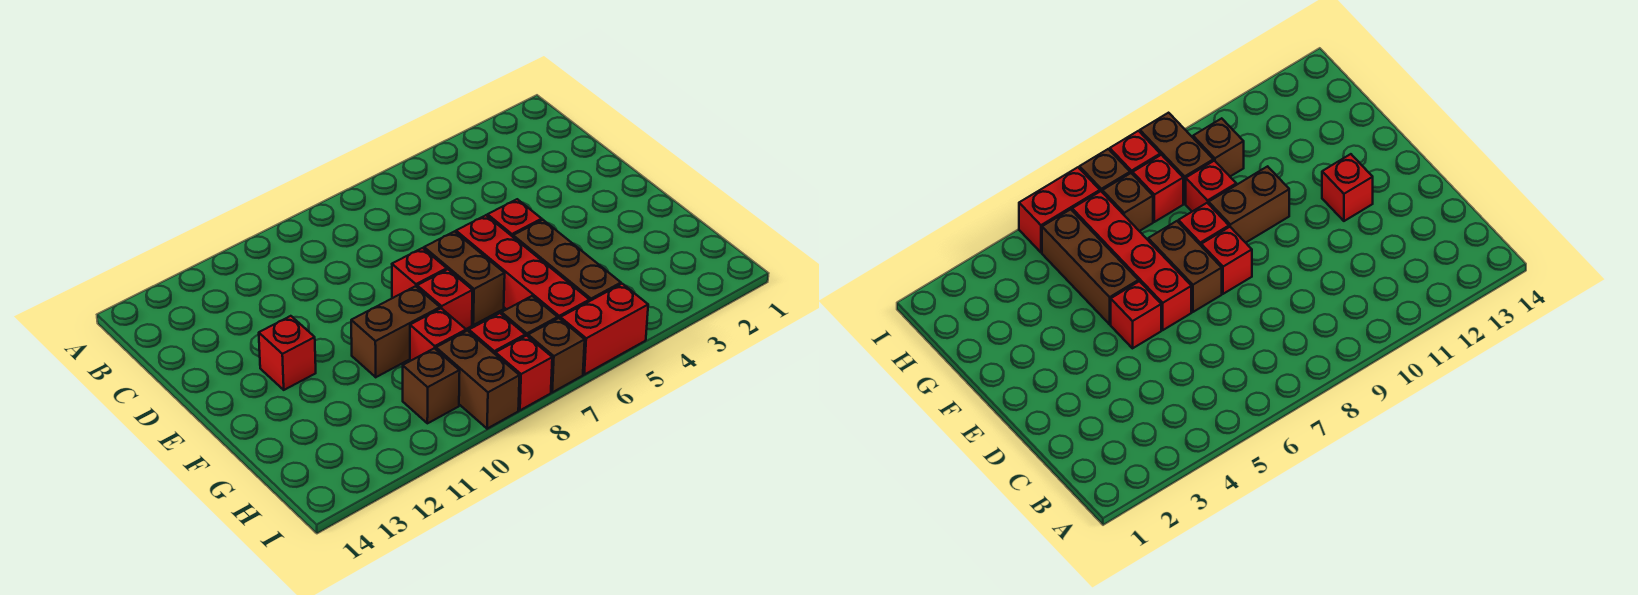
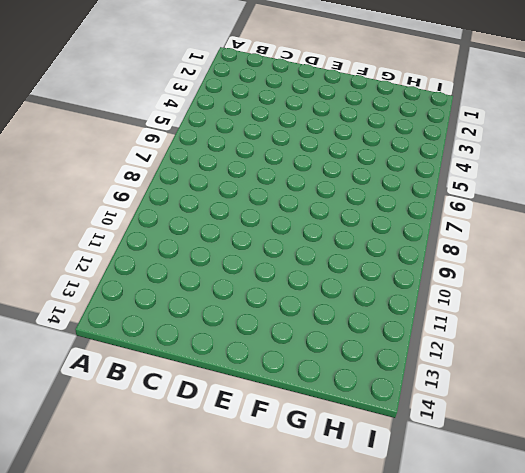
none -> red 1x1 brick [488,199,542,237]
none -> red 1x4 brick [456,215,589,318]
none -> brown 1x2 brick [424,232,505,325]

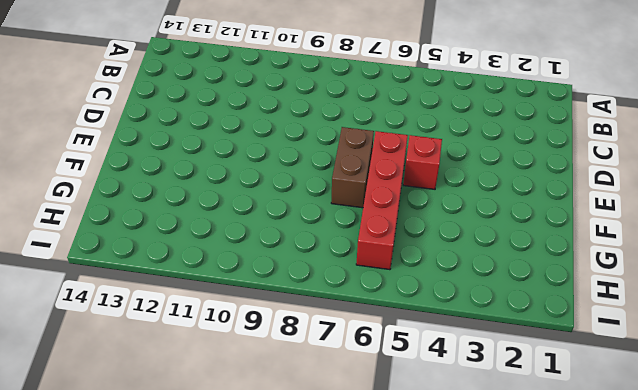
none -> red 1x1 brick [392,248,447,298]
none -> red 1x1 brick [259,316,316,390]
none -> brown 1x3 brick [513,220,621,301]

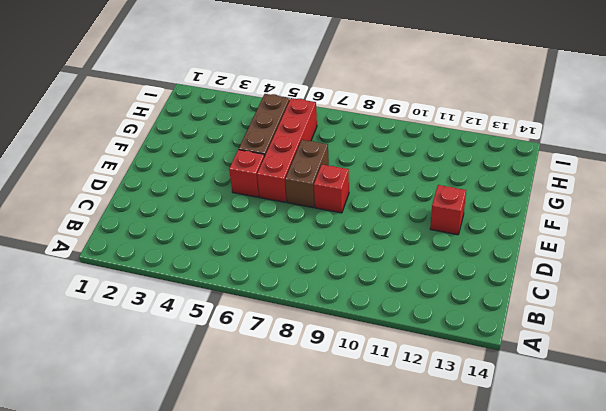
none -> red 1x1 brick [417,269,473,329]
none -> brown 1x2 brick [351,286,440,377]
none -> red 1x1 brick [410,308,466,361]

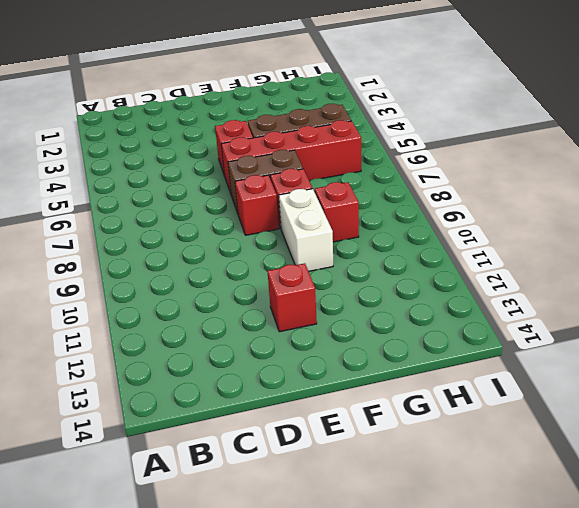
white 1x2 brick [279,189,333,271] -> brown 1x2 brick [351,286,440,377]
none -> brown 1x1 brick [502,296,558,336]
none -> red 1x1 brick [469,313,525,354]
none -> brown 1x2 brick [436,331,520,429]

